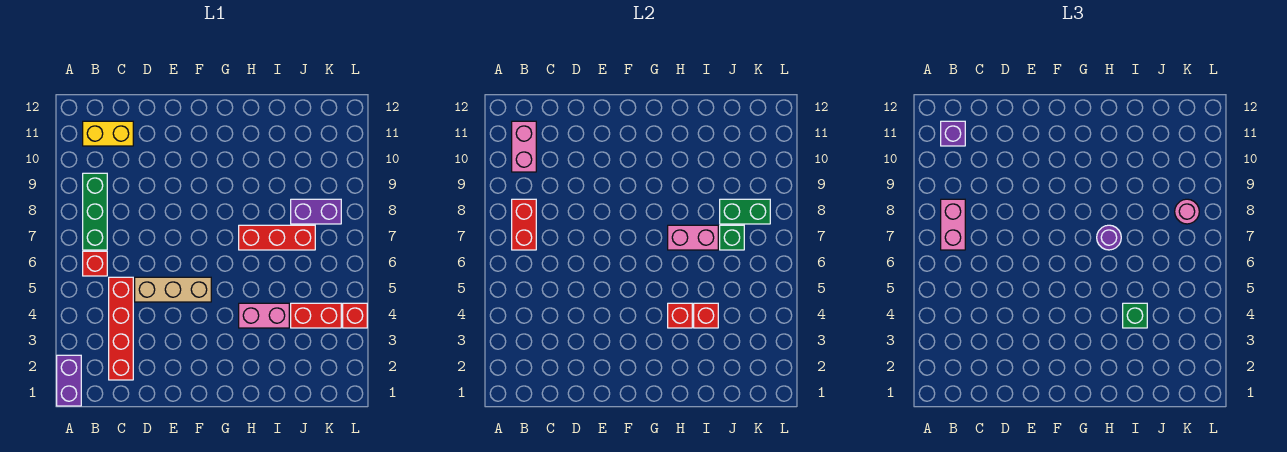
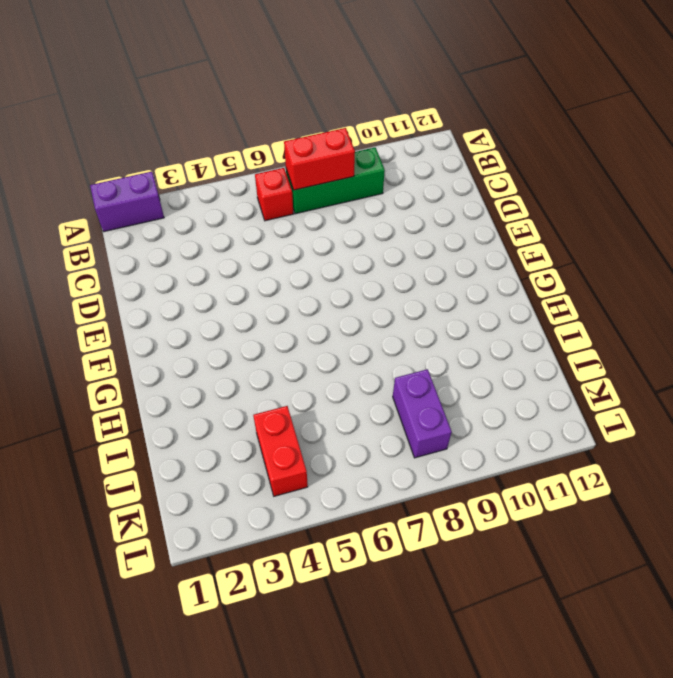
none -> yellow 1x2 brick [83,121,133,146]
none -> red 1x4 brick [109,277,133,380]
none -> tan 1x3 brick [135,277,211,302]

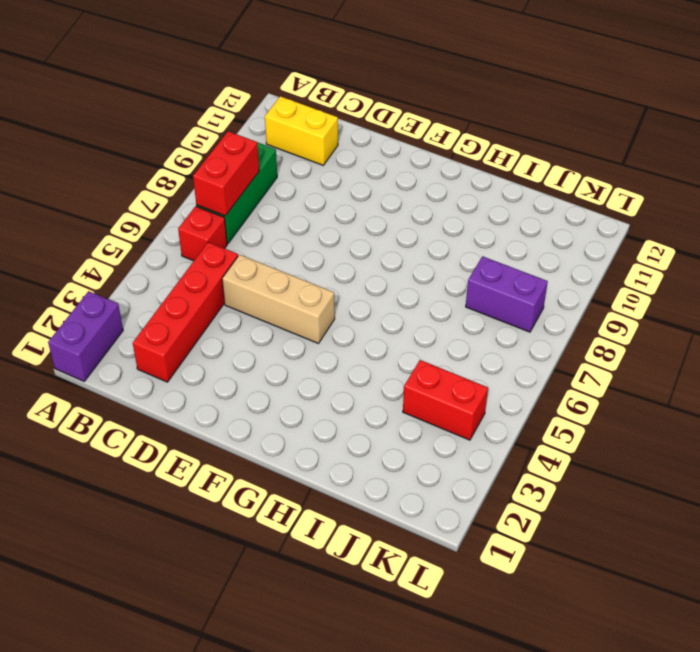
none -> pink 1x2 brick [239,303,289,328]
none -> red 1x3 brick [239,225,315,250]
none -> red 1x1 brick [343,303,367,328]

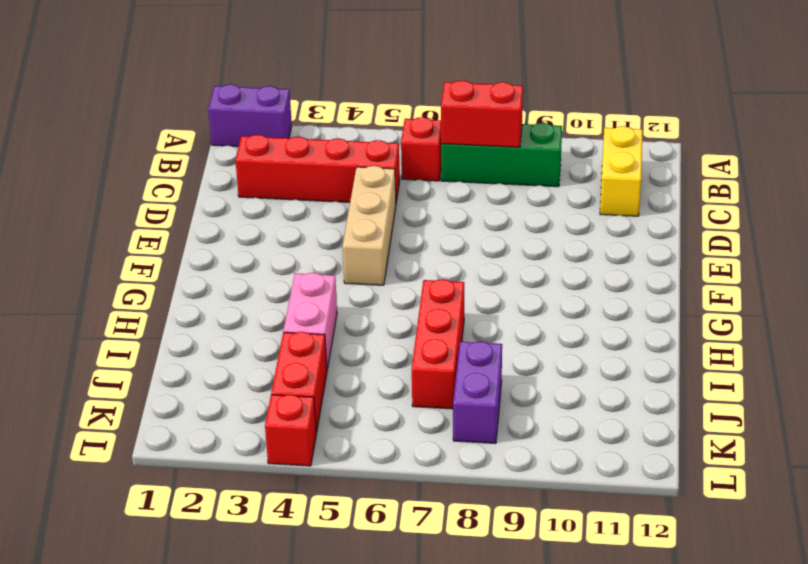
none -> pink 1x2 brick [512,121,536,172]
none -> red 1x1 brick [668,303,692,328]
none -> pink 1x2 brick [668,225,718,250]

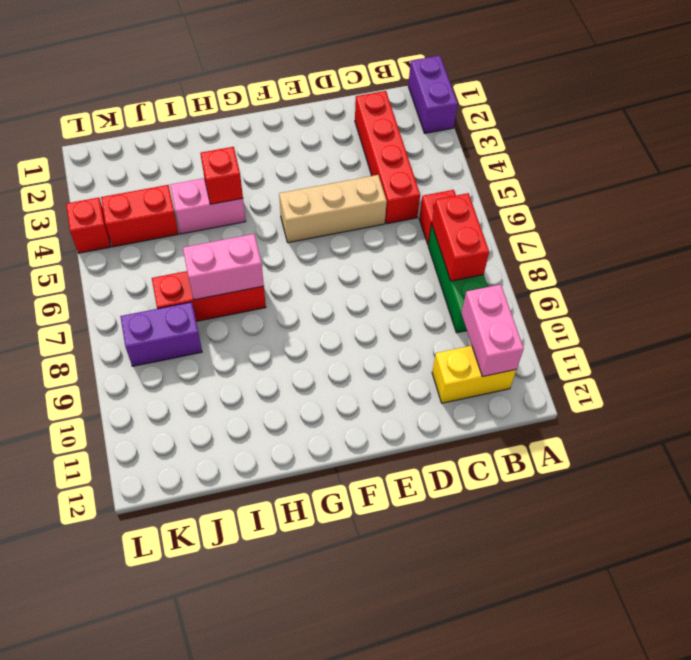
none -> red 1x1 brick [694,303,718,328]
none -> green 1x1 brick [720,225,744,250]
none -> green 1x2 brick [720,199,770,224]

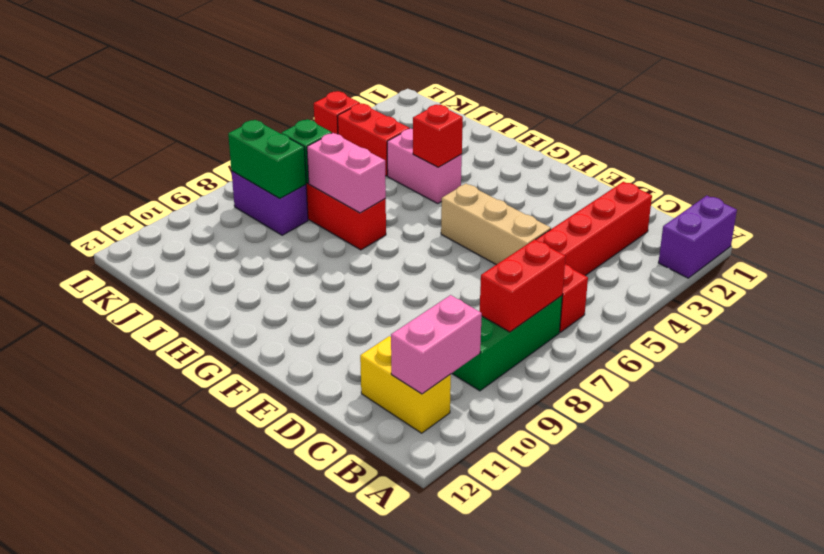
none -> red 1x1 brick [694,303,718,328]
none -> pink 1x2 brick [941,199,965,250]
none -> purple 1x1 brick [941,121,965,146]

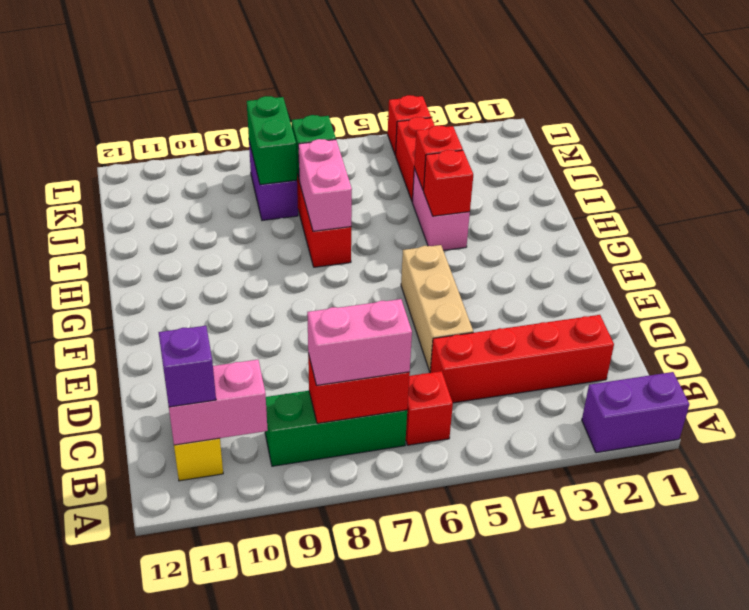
none -> purple 1x1 round brick [1097,225,1121,250]
none -> green 1x1 brick [1123,303,1147,328]
none -> pink 1x1 round brick [1175,199,1199,224]

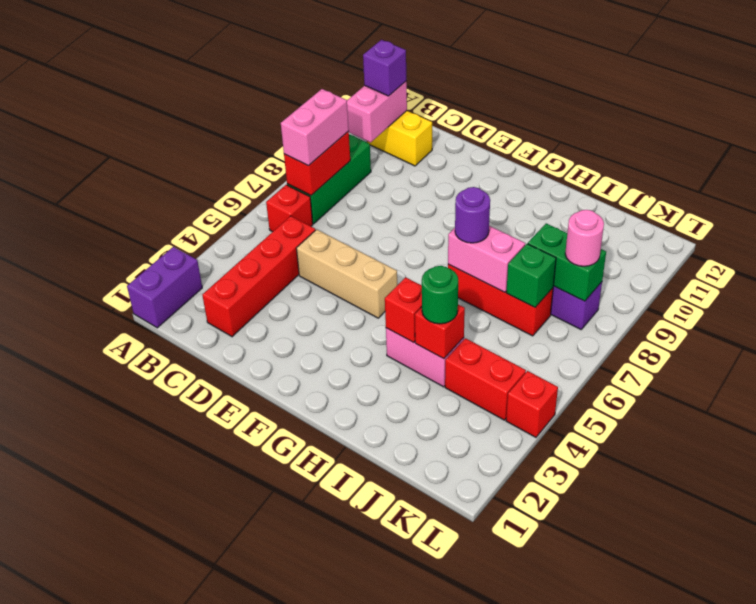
green 1x1 round brick [422,266,458,324] -> green 1x1 brick [1123,303,1147,328]

